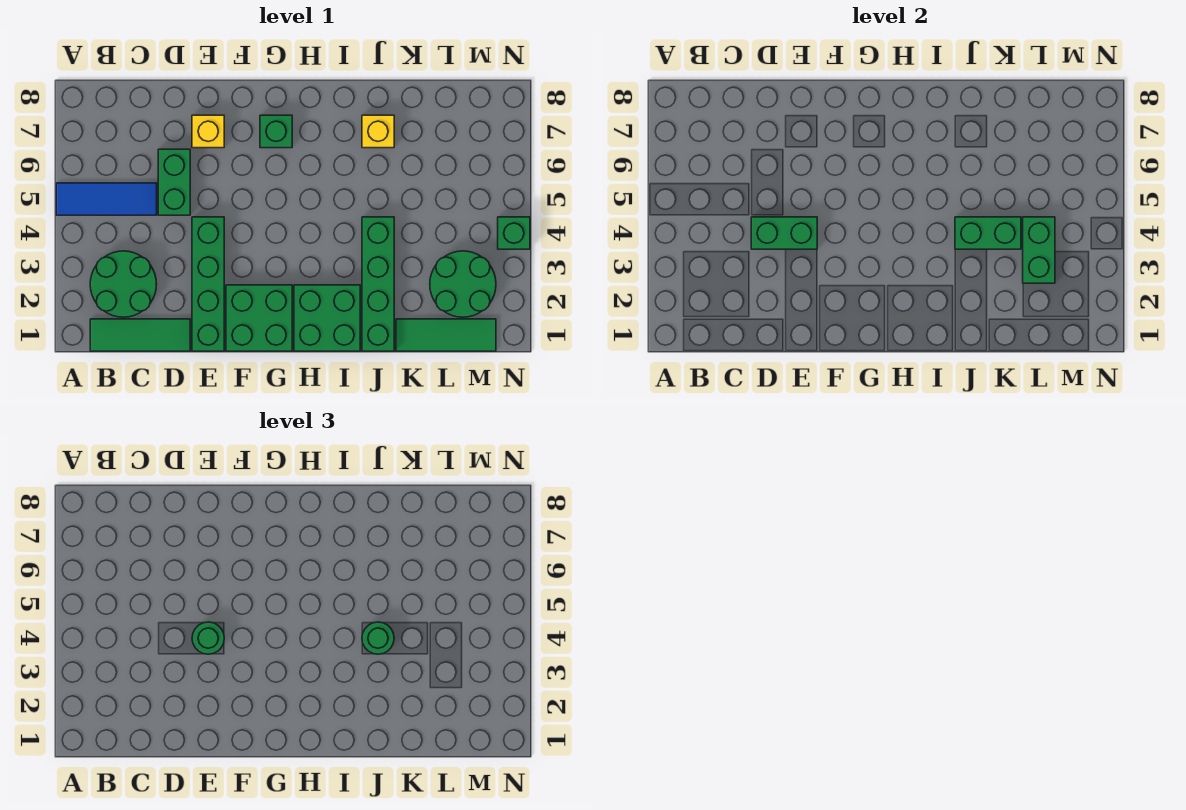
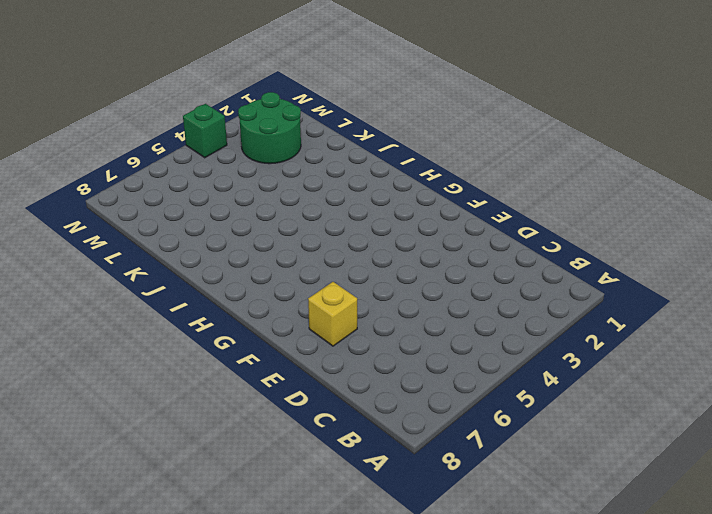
none -> blue 1x3 tile [56,183,157,215]
none -> green 1x3 tile [90,319,190,351]
none -> green 2x2 round brick [90,251,157,317]

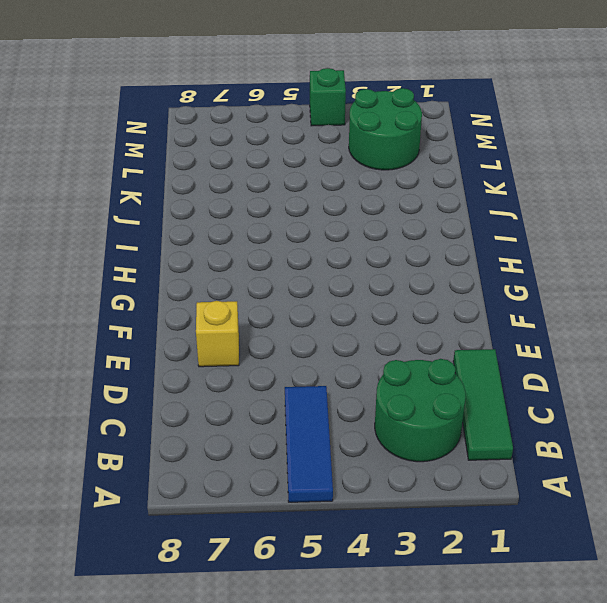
none -> green 1x2 brick [158,149,190,215]
none -> green 1x4 brick [192,217,224,351]
none -> green 2x2 brick [226,285,292,351]

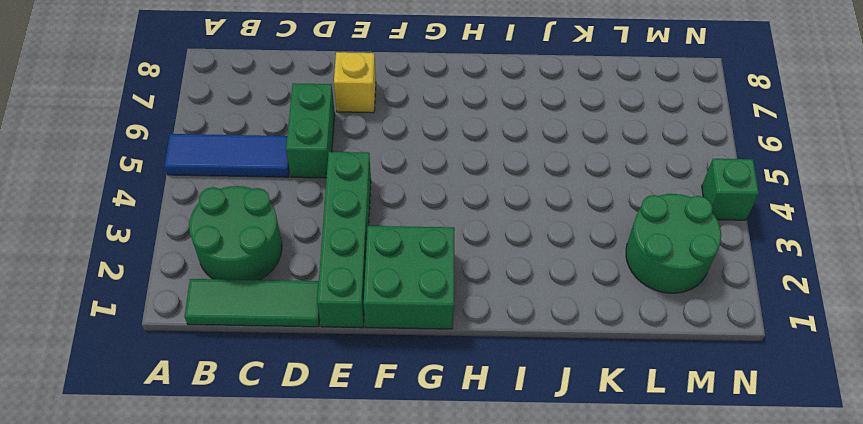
none -> green 1x1 brick [260,115,292,148]
none -> green 2x2 brick [294,285,360,351]
none -> green 1x4 brick [362,217,394,351]

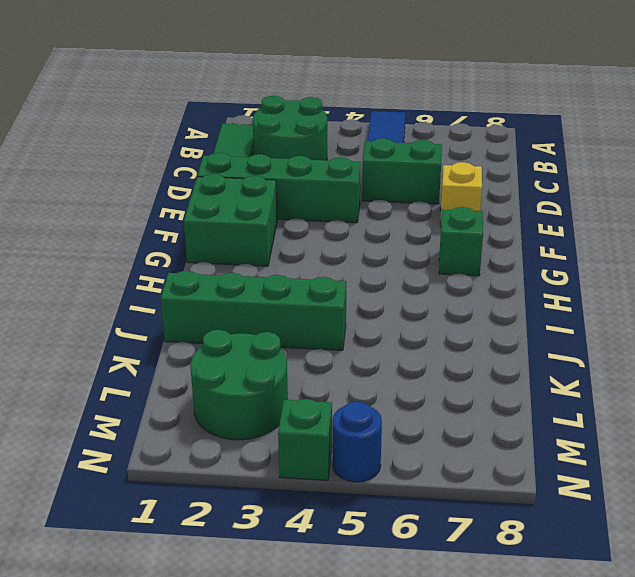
blue 1x1 round brick [332,402,382,482] -> none
none -> green 2x2 brick [294,285,360,351]
none -> yellow 1x1 brick [362,115,394,148]
none -> green 1x3 tile [396,319,496,351]

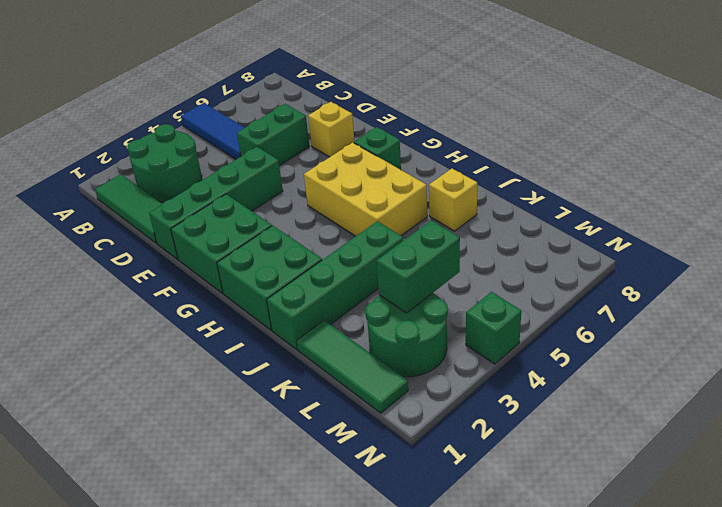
yellow 2x3 brick [304,143,427,236] -> none
none -> green 1x2 brick [751,217,817,249]
none -> green 1x2 brick [955,217,1021,249]
none -> green 1x1 round brick [192,622,224,654]

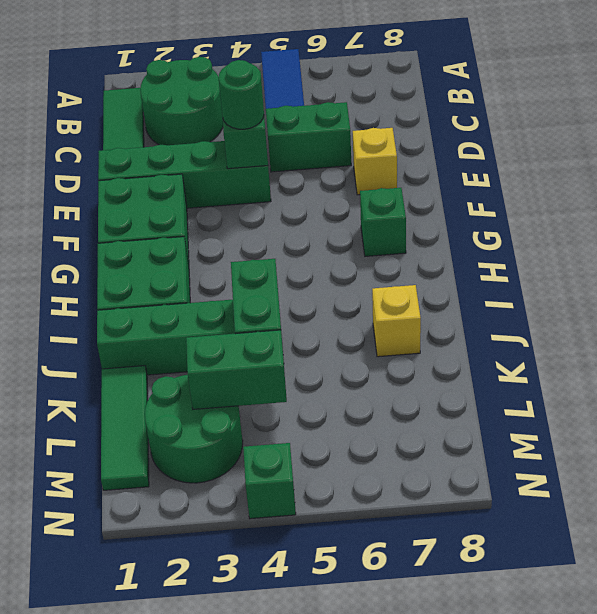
none -> green 1x1 round brick [362,622,394,654]

